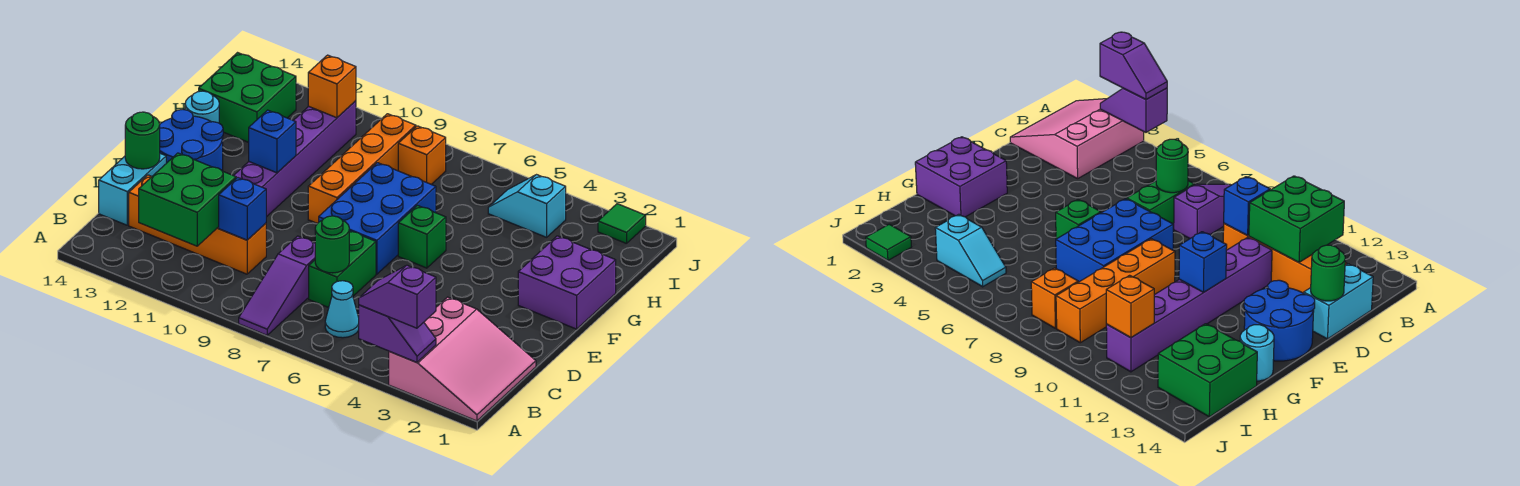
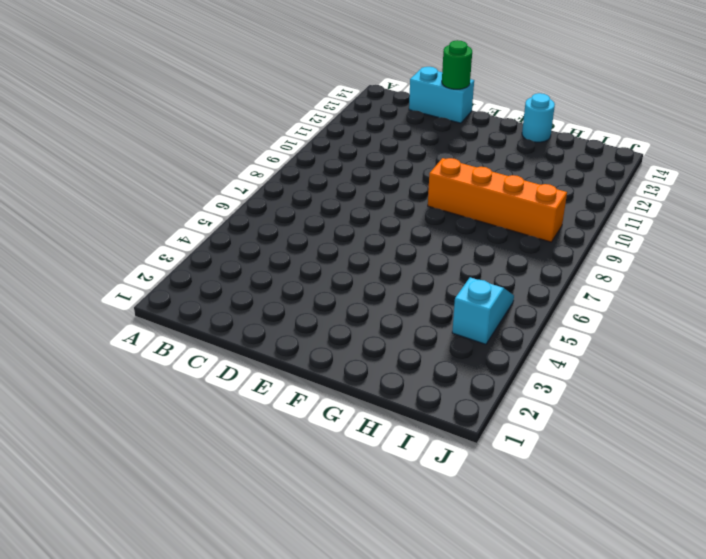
none -> pink 3x3 slope [389,297,536,421]
none -> purple 1x3 slope [239,236,315,335]
none -> cyan 1x1 cone [325,281,359,338]

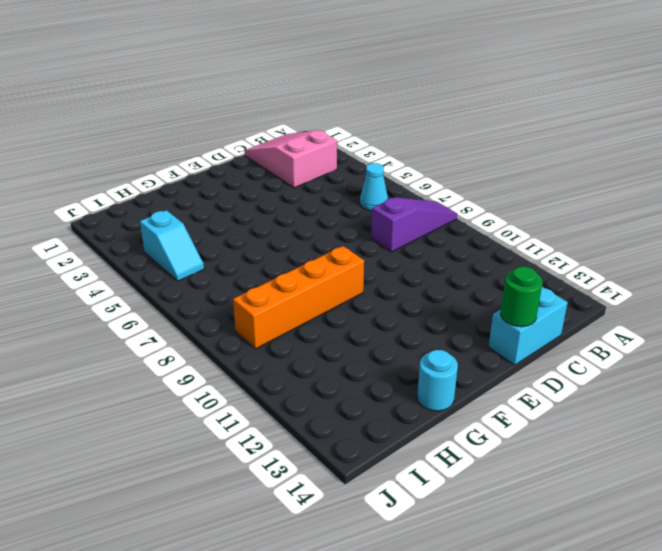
pink 2x3 slope [245,130,337,188] -> pink 3x3 slope [389,297,536,421]
none -> green 1x2 brick [309,231,376,308]
none -> orange 1x4 brick [129,175,266,274]
none -> purple 1x6 brick [234,101,356,217]

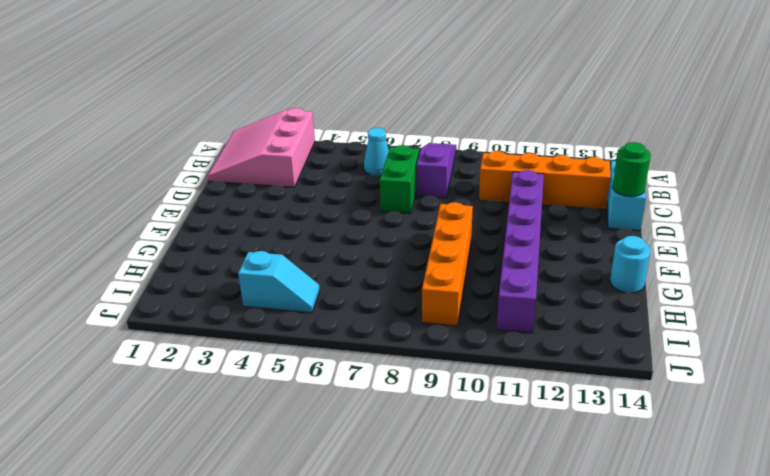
none -> blue 2x3 brick [319,163,436,274]
none -> blue 2x2 round brick [160,110,223,171]
none -> purple 2x2 brick [518,236,616,329]

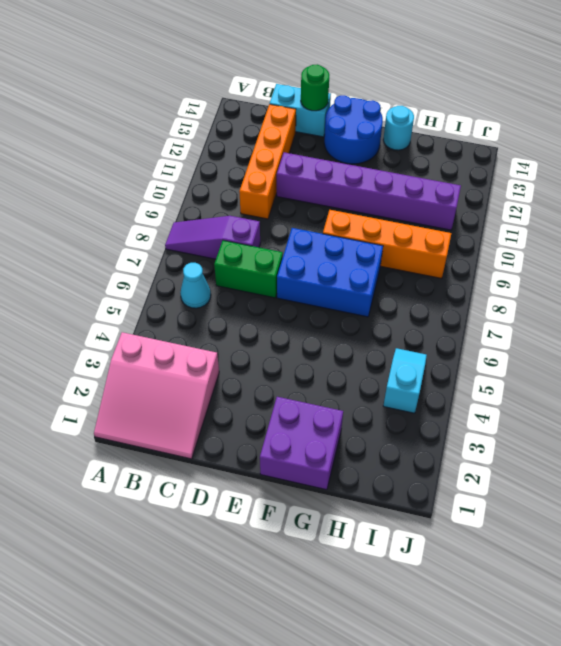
none -> green 1x1 brick [398,205,446,268]
none -> green 2x2 brick [199,53,296,142]
none -> orange 1x1 brick [398,126,446,184]

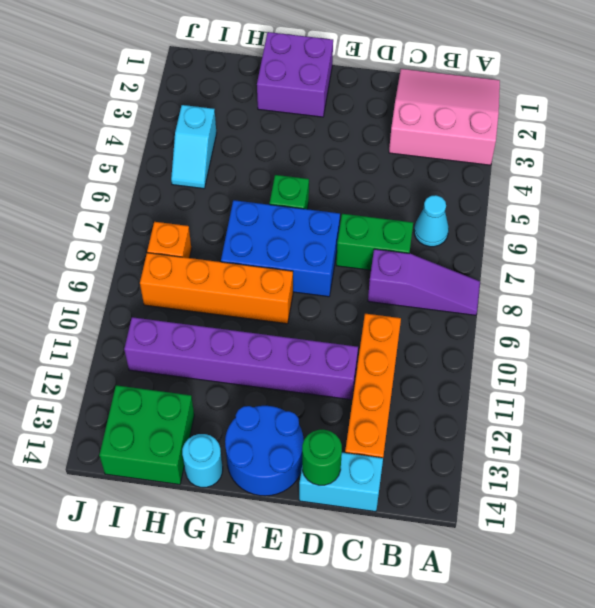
none -> green 1x1 tile [598,204,646,244]
none -> purple 1x2 slope [359,305,436,362]
none -> green 2x2 brick [139,153,236,246]

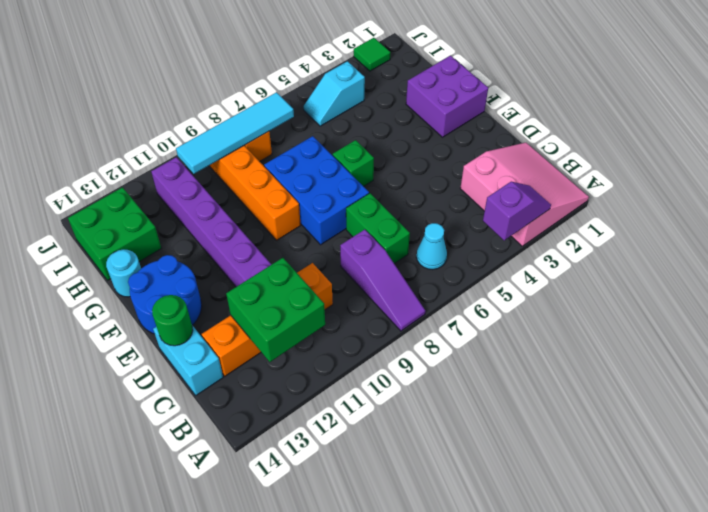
cyan 1x4 tile [176,92,294,174] -> none
none -> green 1x1 round brick [315,216,349,273]
none -> blue 1x1 brick [219,178,266,240]
none -> blue 1x1 brick [249,110,296,173]

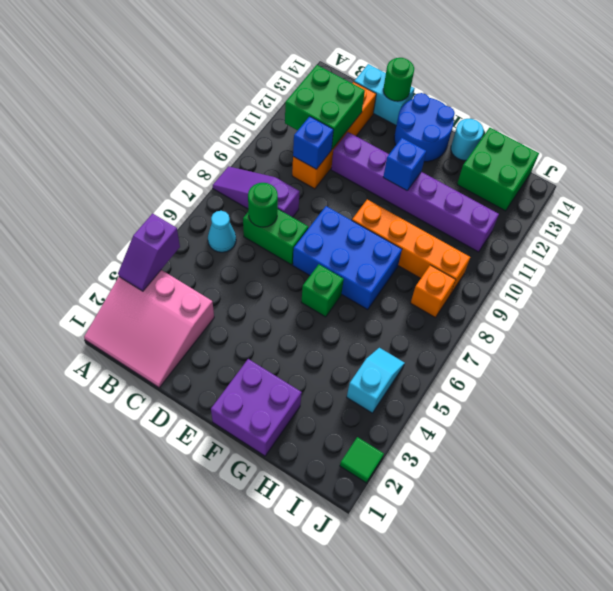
none -> orange 1x1 brick [308,55,356,118]
none -> purple 1x2 slope [359,265,436,328]

